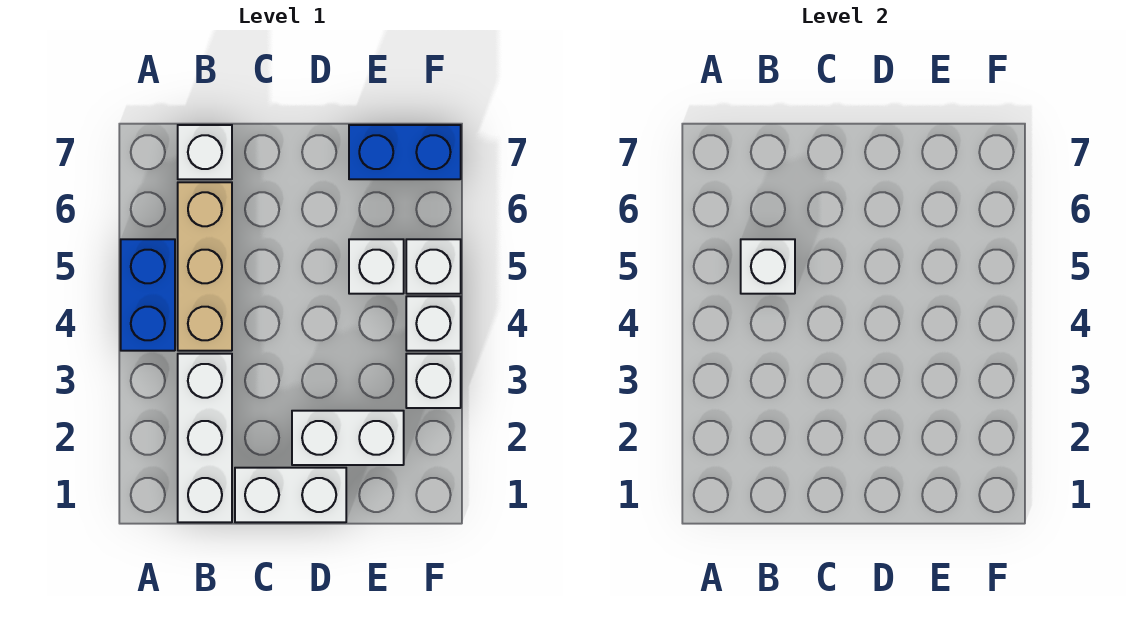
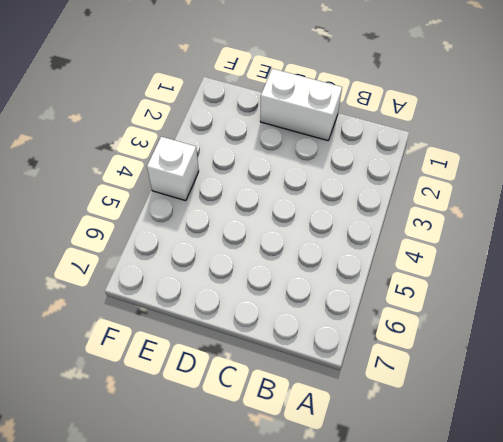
none -> blue 1x2 brick [121,239,175,351]
none -> white 1x3 brick [178,354,232,522]
none -> tan 1x3 brick [178,182,232,351]

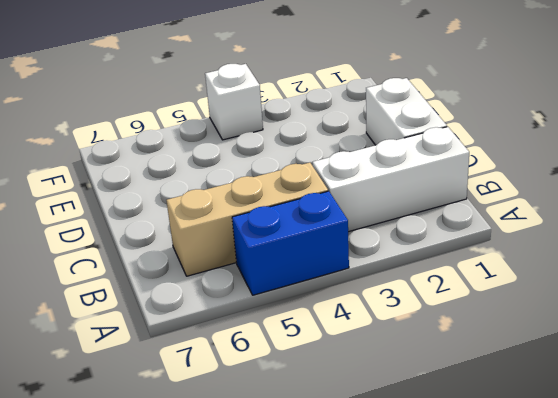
none -> white 1x1 brick [178,125,232,179]
none -> white 1x2 brick [292,411,404,465]
none -> white 1x1 brick [349,239,404,294]

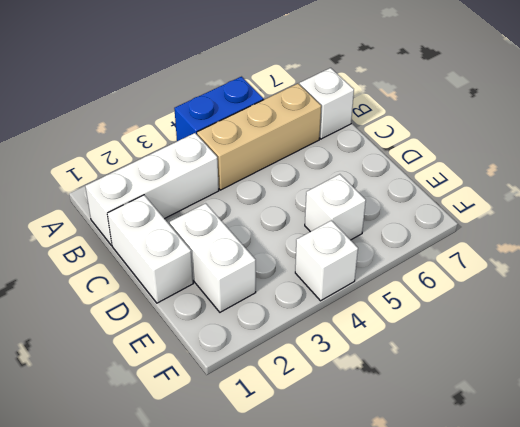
none -> blue 1x2 brick [349,125,461,179]
none -> white 1x1 brick [406,354,461,408]
none -> white 1x1 brick [406,239,461,294]

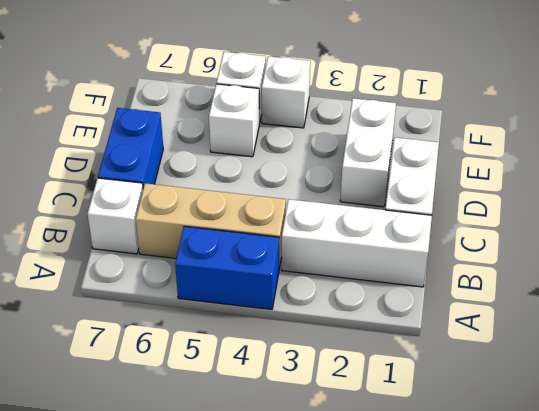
blue 1x2 brick [98,108,163,188] -> blue 1x2 brick moved to [349,125,461,179]
none -> white 1x1 brick [406,354,461,408]
none -> white 1x1 brick [741,239,795,294]

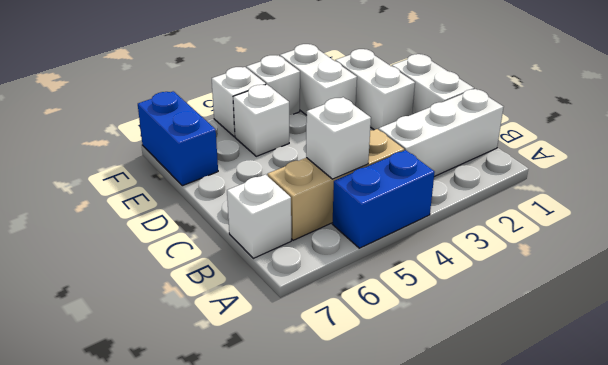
white 1x2 brick [280,44,357,115] -> white 1x1 brick [406,354,461,408]

